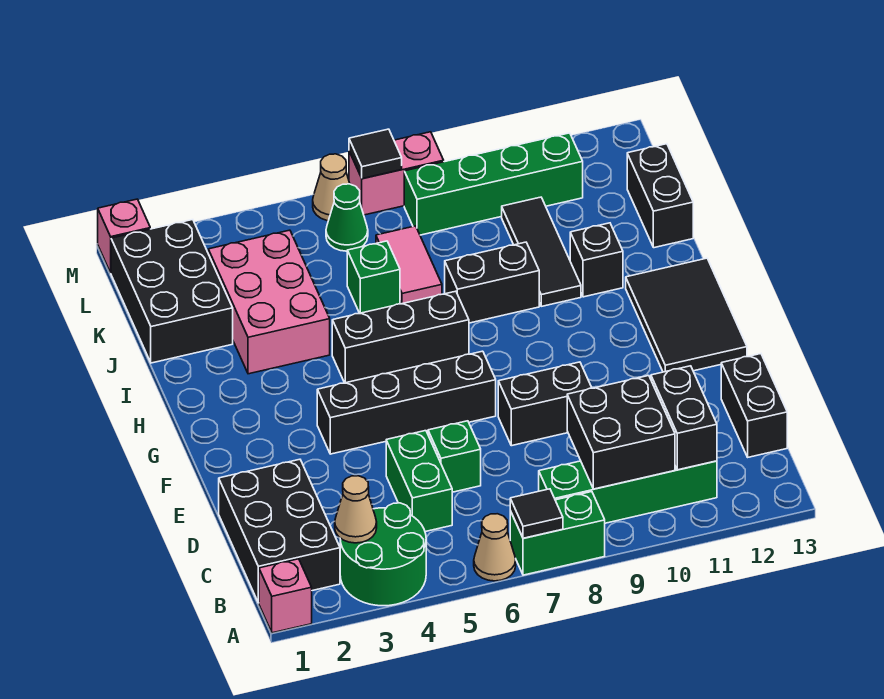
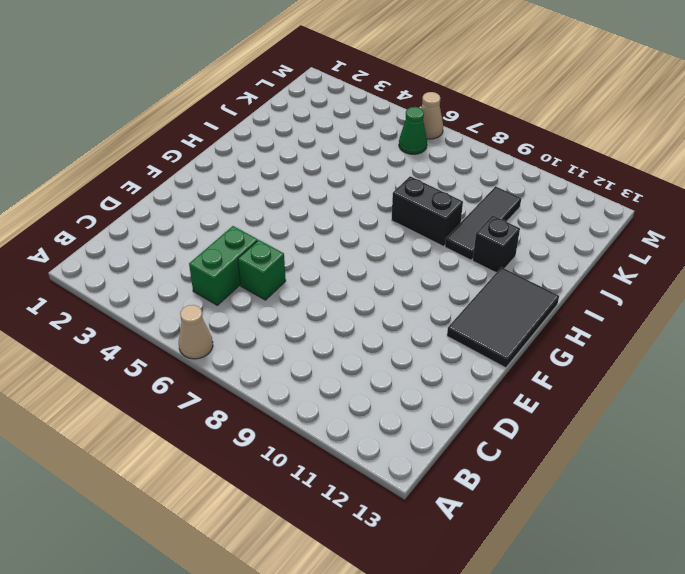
none -> pink 1x1 brick [259,559,312,633]
none -> green 2x2 round brick [340,503,426,606]
none -> green 1x2 brick [510,492,605,575]
none -> black 2x3 brick [219,459,340,603]

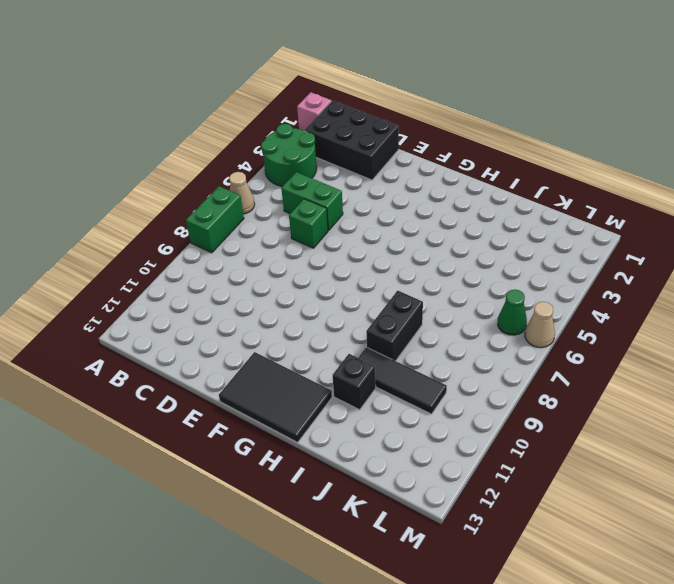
none -> green 1x4 brick [539,461,717,523]
none -> black 1x2 brick [721,354,787,457]
none -> black 1x2 brick [498,362,592,446]
none -> black 1x4 brick [317,351,496,454]

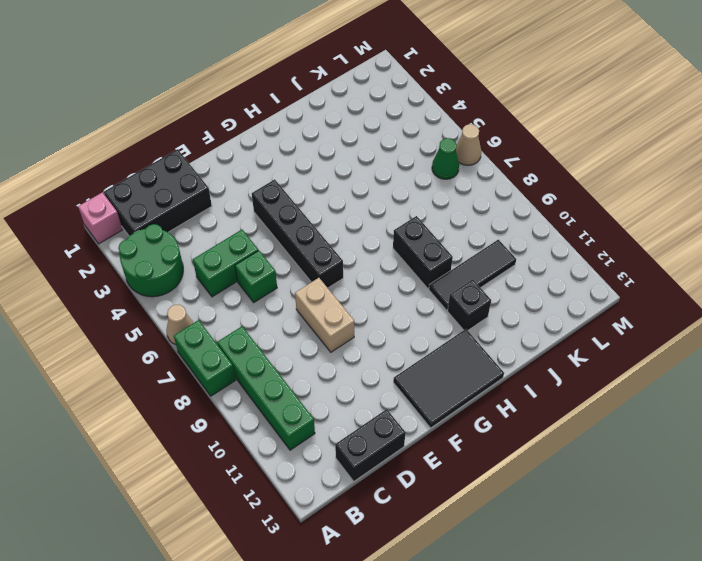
tan 1x2 brick [295,278,354,352] -> black 1x2 brick [498,362,592,446]
none -> black 1x3 brick [332,291,469,383]
none -> pink 2x3 brick [208,230,330,374]
none -> black 2x3 brick [111,220,233,363]
none -> green 1x1 brick [347,241,400,313]

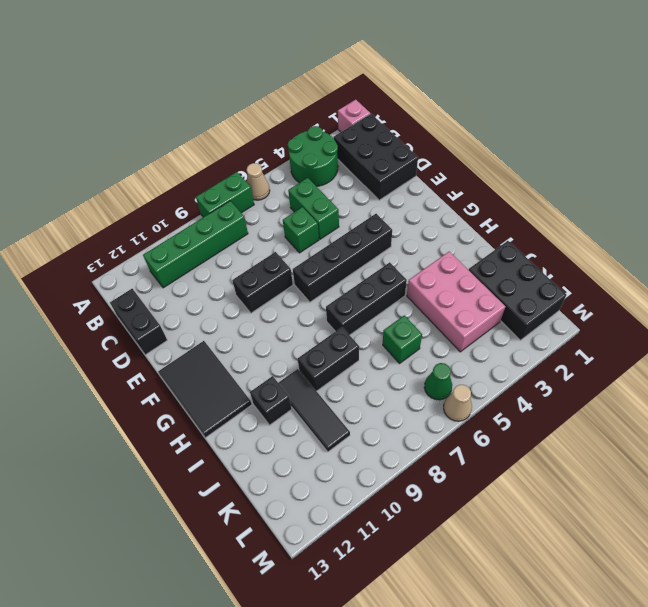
none -> pink 1x2 tile [376,226,442,304]
none -> black 1x2 brick [627,144,693,248]
none -> green 1x4 brick [404,133,583,235]
none -> pink 1x1 brick [98,199,150,273]

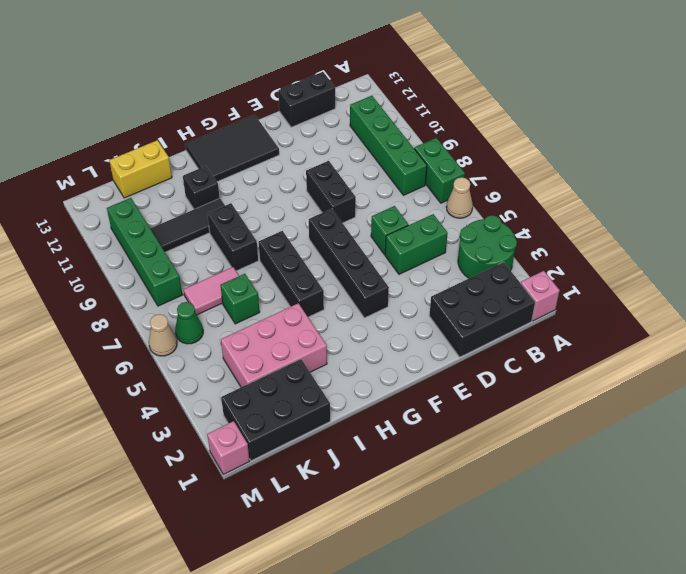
yellow 1x2 brick [109,140,172,198] -> black 1x2 brick [627,144,693,248]
none -> pink 1x2 brick [349,132,444,215]
none -> black 1x1 tile [510,489,563,538]
none -> tan 1x1 cone [335,476,377,543]
none -> black 2x2 brick [567,376,675,489]

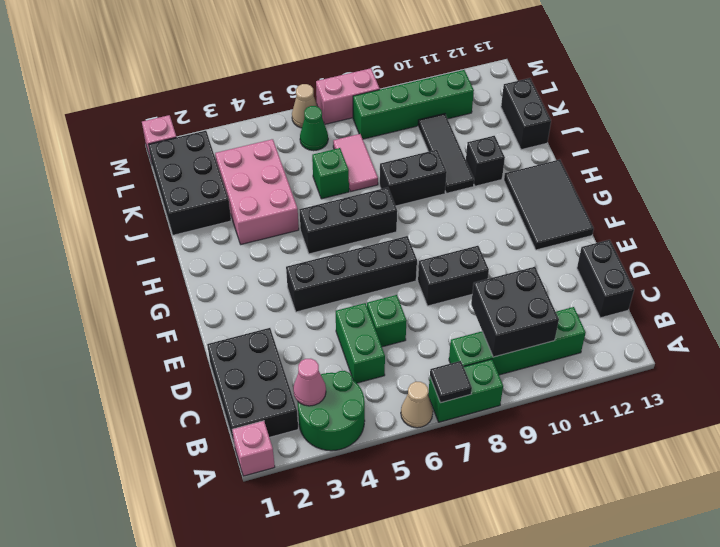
pink 1x1 cone [293,359,326,406] -> tan 1x1 cone [335,476,377,543]
none -> black 1x2 brick [651,366,717,470]
none -> black 1x1 tile [349,129,402,179]

